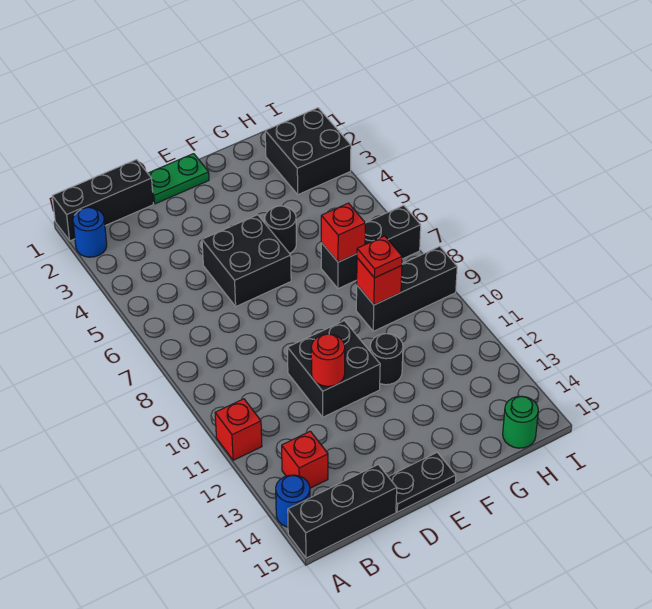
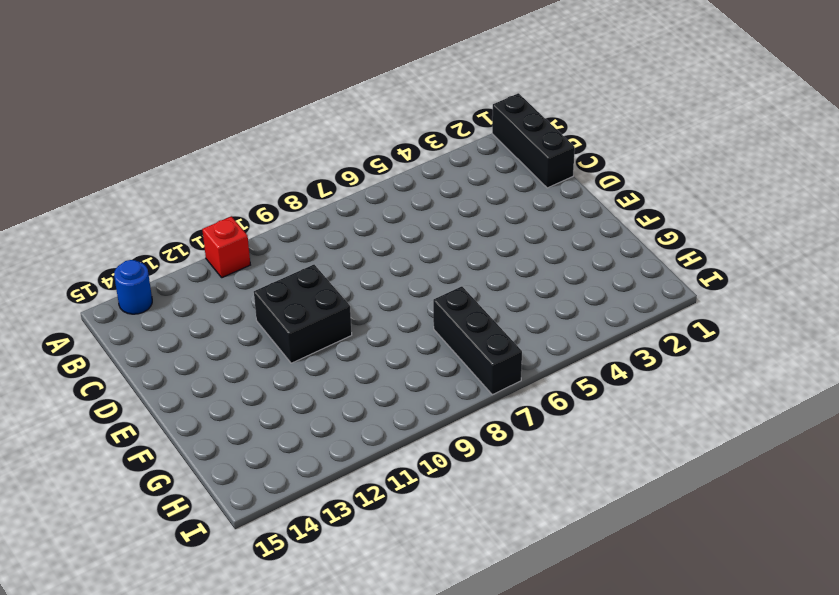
none -> blue 1x1 round brick [73,207,107,257]
none -> black 1x3 brick [288,465,397,558]
none -> red 1x1 brick [282,431,328,488]

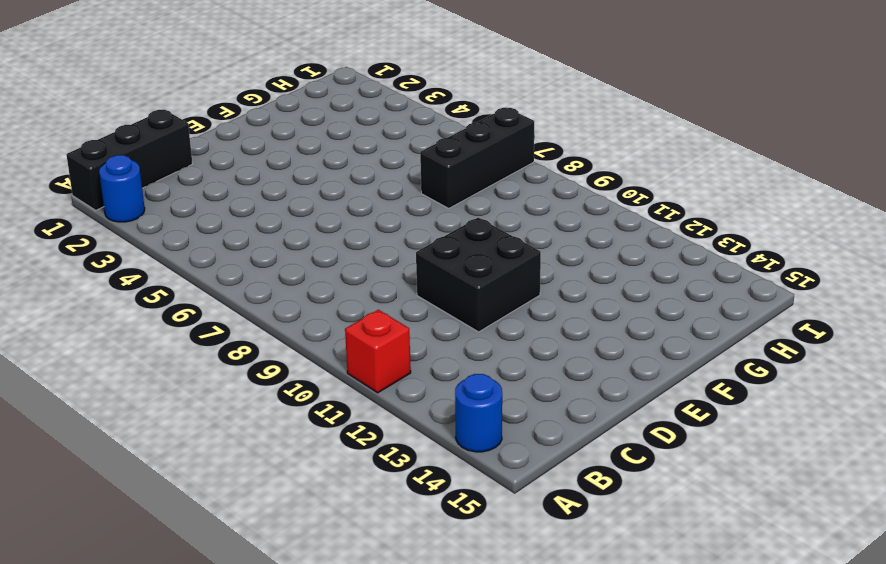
none -> black 1x3 brick [288,465,397,558]
none -> red 1x1 brick [282,431,328,488]
none -> green 1x2 plate [148,154,209,204]

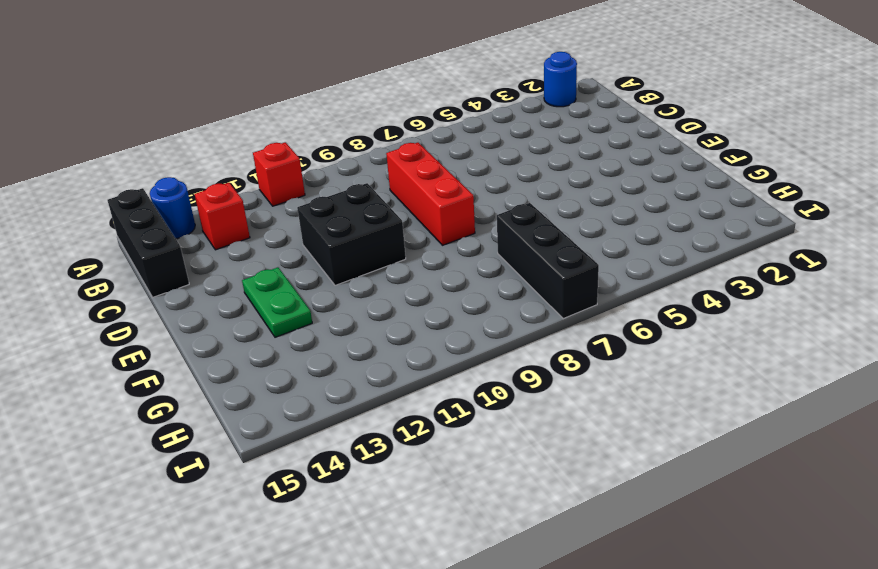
red 1x3 brick [386,143,475,245] -> none
green 1x2 plate [242,267,312,337] -> green 1x2 plate moved to [148,154,209,204]
none -> black 1x3 brick [52,160,153,241]
none -> black 2x2 brick [202,215,291,306]
none -> black 1x2 plate [388,453,456,512]

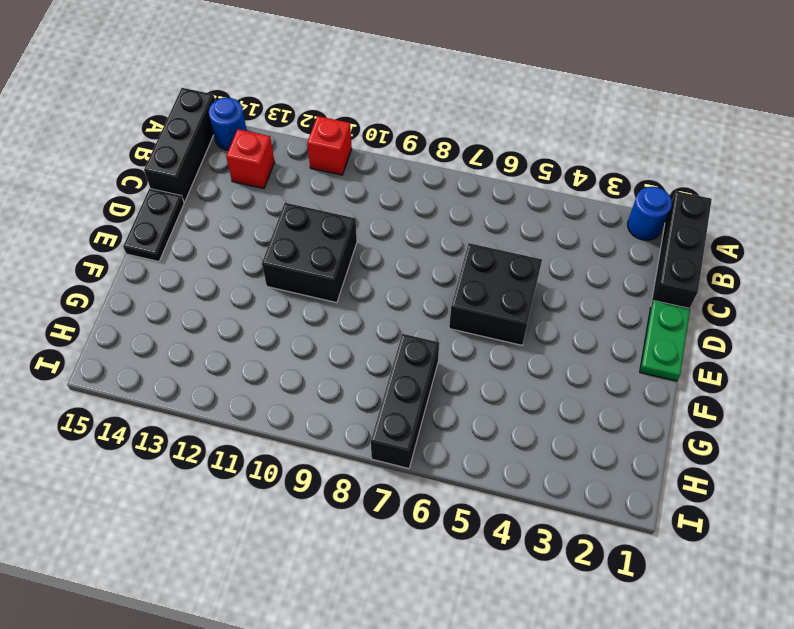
none -> black 1x1 round brick [265,206,296,253]
none -> black 1x1 round brick [370,333,403,385]
none -> black 1x3 brick [356,246,457,331]

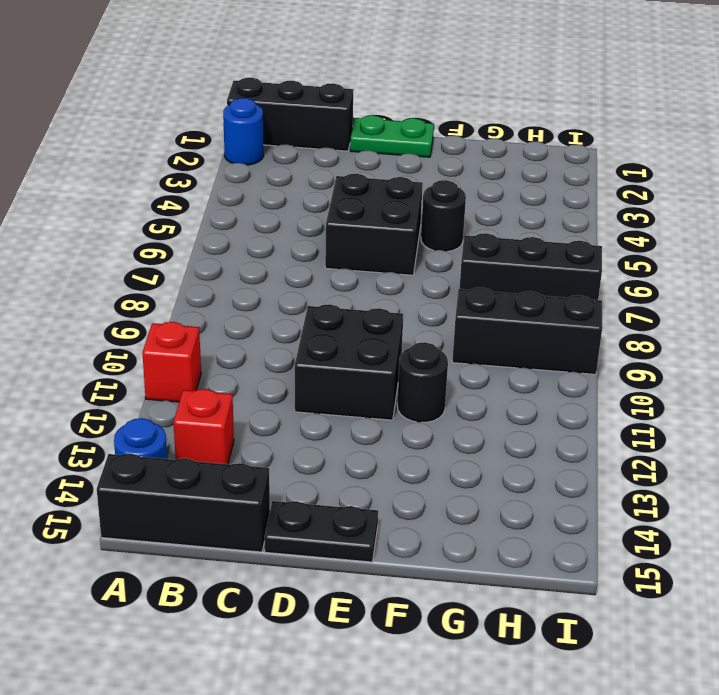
none -> black 2x2 brick [265,108,351,195]
none -> green 1x1 round brick [503,396,538,448]
none -> red 1x1 round brick [311,334,345,386]

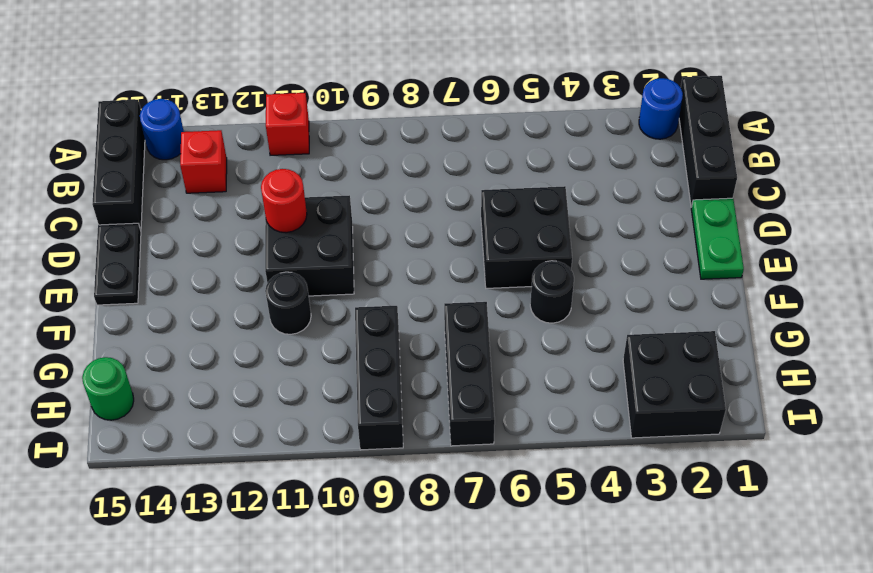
none -> red 1x1 brick [321,203,365,262]
none -> red 1x1 brick [357,258,402,305]
none -> red 1x1 plate [357,236,402,278]

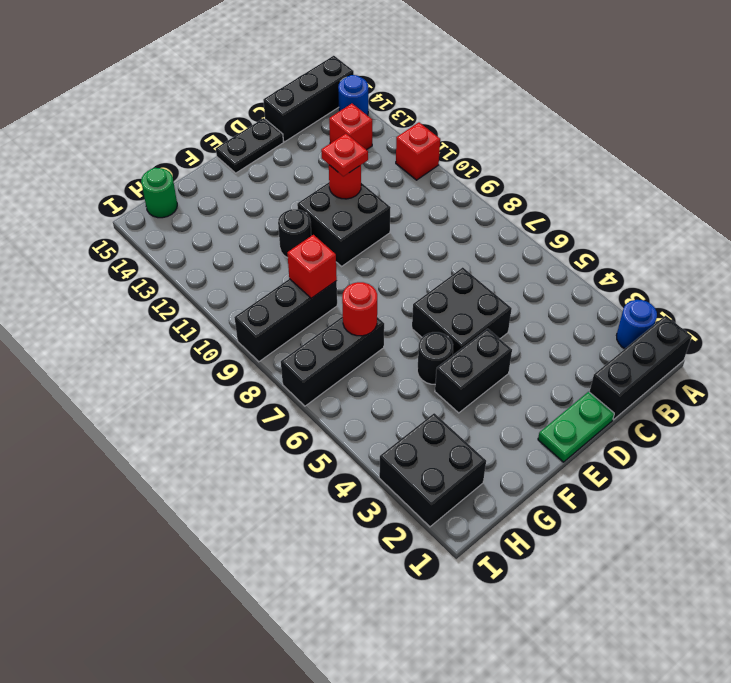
red 1x1 plate [321,134,368,176] -> red 1x1 plate moved to [357,236,402,278]
black 1x2 brick [435,329,512,413] -> none
red 1x1 round brick [342,282,377,336] -> red 1x1 brick [321,203,365,262]

